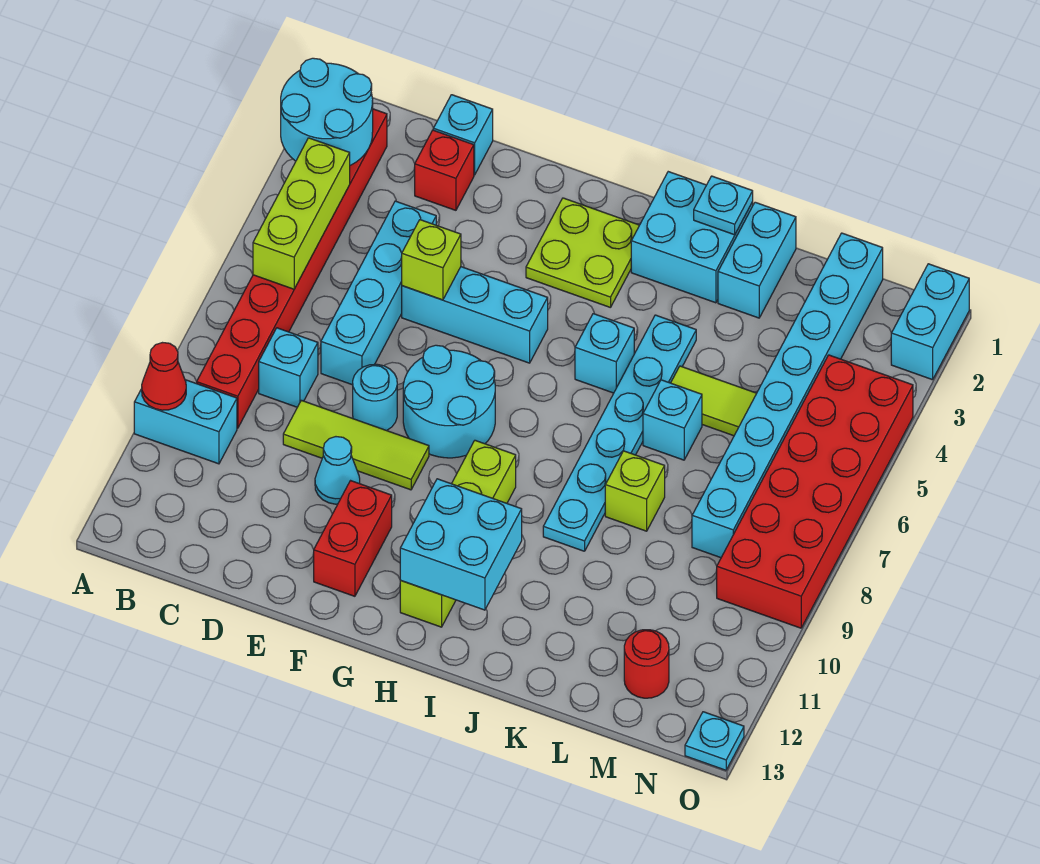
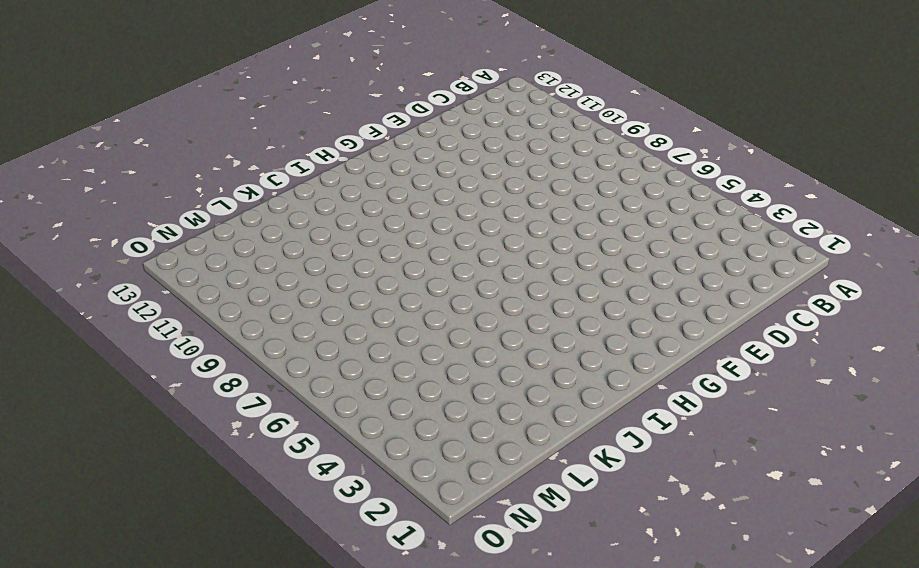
none -> cyan 1x2 brick [134,380,237,464]
none -> red 1x8 brick [197,109,387,428]
none -> cyan 1x1 brick [259,328,318,407]
none -> cyan 1x1 brick [433,95,493,175]

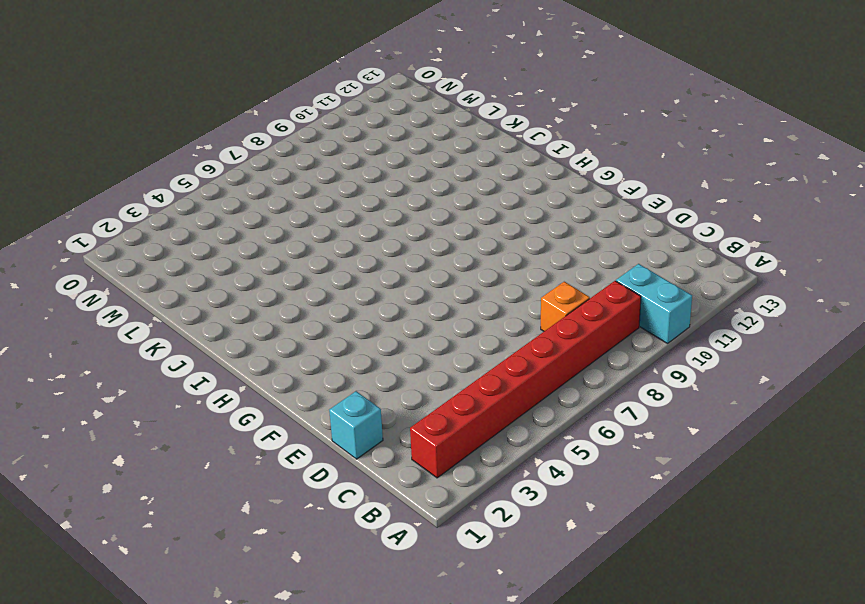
orange 1x1 brick [541,282,590,331] -> cyan 1x1 brick [259,328,318,407]
none -> red 1x1 brick [415,130,474,210]
none -> cyan 1x4 brick [321,201,436,385]
none -> lime 1x3 tile [283,400,429,490]
none -> cyan 1x3 brick [402,267,548,363]

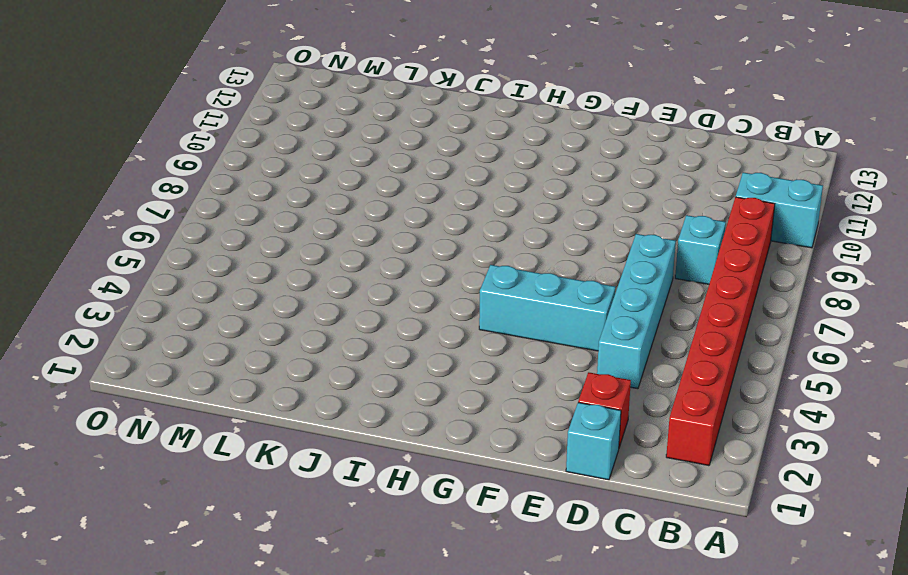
none -> lime 1x3 tile [283,400,429,490]
none -> cyan 1x1 round brick [353,364,397,431]
none -> cyan 1x1 cone [315,437,360,504]
none -> cyan 2x2 round brick [403,345,495,458]

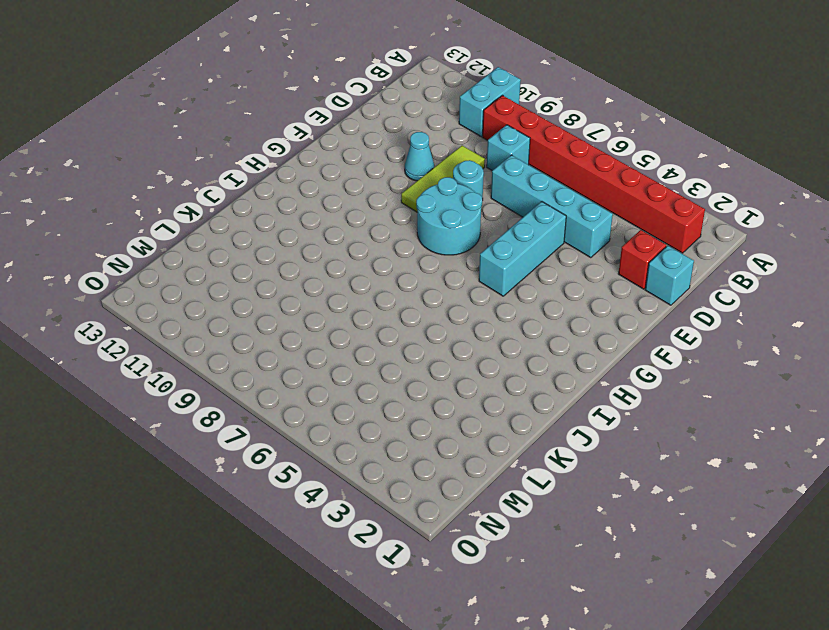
none -> red 1x2 brick [314,481,392,596]
none -> lime 2x2 plate [526,198,639,308]
none -> lime 1x4 brick [400,440,516,627]
none -> cyan 2x2 brick [631,172,753,303]

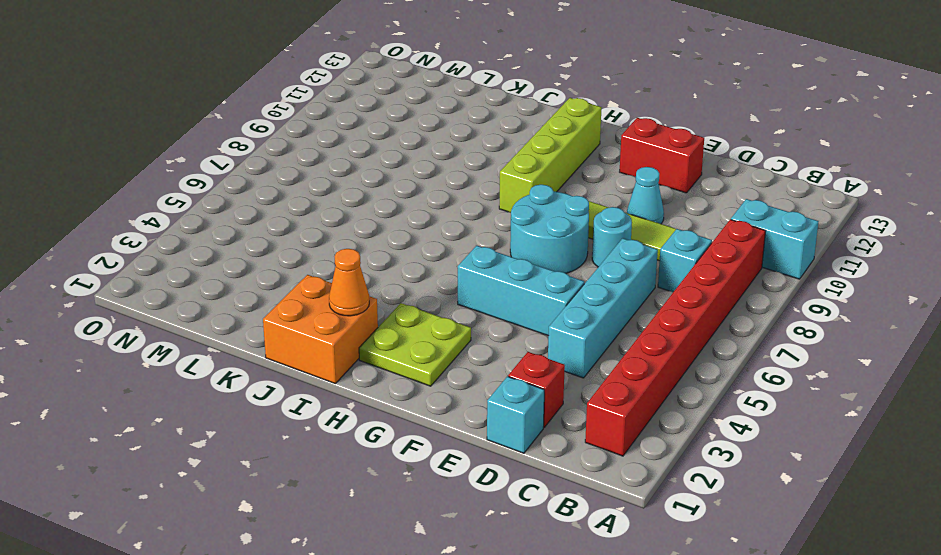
red 1x2 brick [620,118,704,193] -> red 1x2 brick turned to [314,481,392,596]
orange 2x2 brick [263,275,378,384] -> cyan 2x2 brick [631,172,753,303]
orange 1x1 cone [329,249,369,316] -> none
none -> cyan 1x1 brick [575,314,634,393]
none -> cyan 1x6 plate [543,315,696,551]
none -> cyan 1x2 brick [718,202,796,318]
none -> lime 1x2 tile [671,366,757,436]

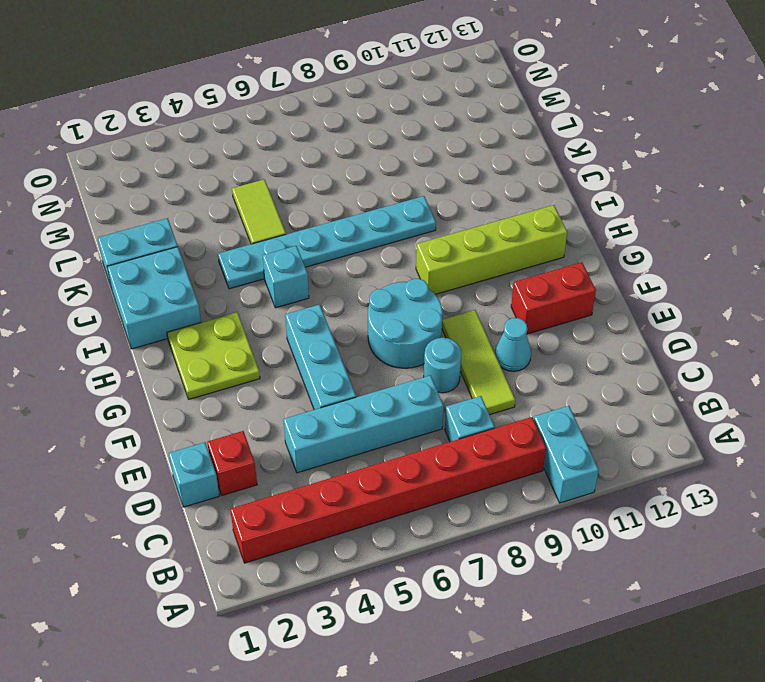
none -> cyan 1x1 brick [643,380,702,460]
none -> lime 1x1 brick [605,451,665,531]
none -> cyan 1x8 brick [692,233,883,558]
none -> red 1x1 round brick [624,630,669,698]

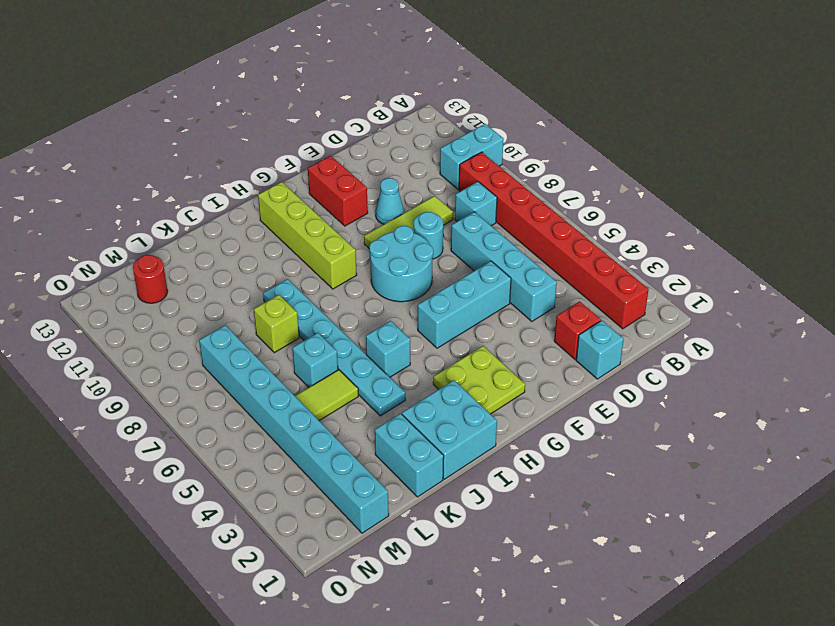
none -> red 2x6 brick [717,355,913,628]
none -> cyan 1x2 brick [891,264,969,380]
none -> cyan 1x1 plate [685,712,744,770]
none -> cyan 2x2 round brick [281,58,373,165]

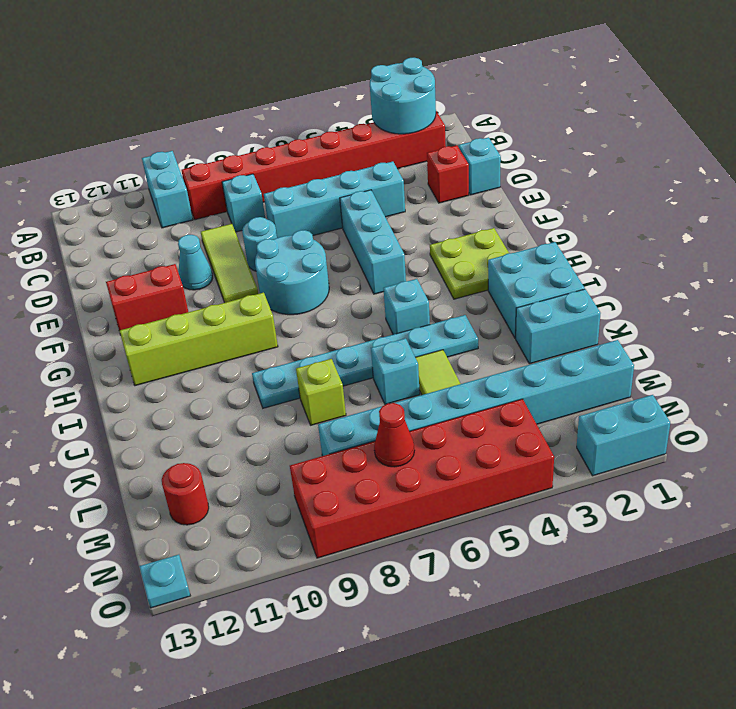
red 1x1 cone [374,403,414,467] -> red 1x1 cone moved to [142,343,186,410]
none -> lime 1x3 brick [253,138,350,289]
none -> lime 1x1 brick [402,220,461,300]
none -> cyan 2x2 brick [400,479,522,610]
none -> cyan 1x1 plate [694,176,753,235]

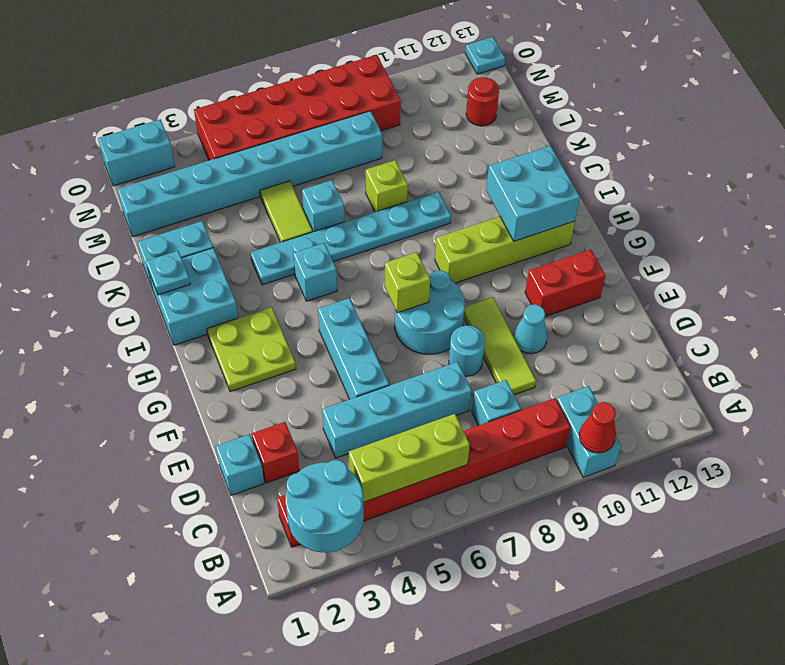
lime 1x1 brick [385,252,430,313] -> lime 1x1 brick moved to [402,220,461,300]

